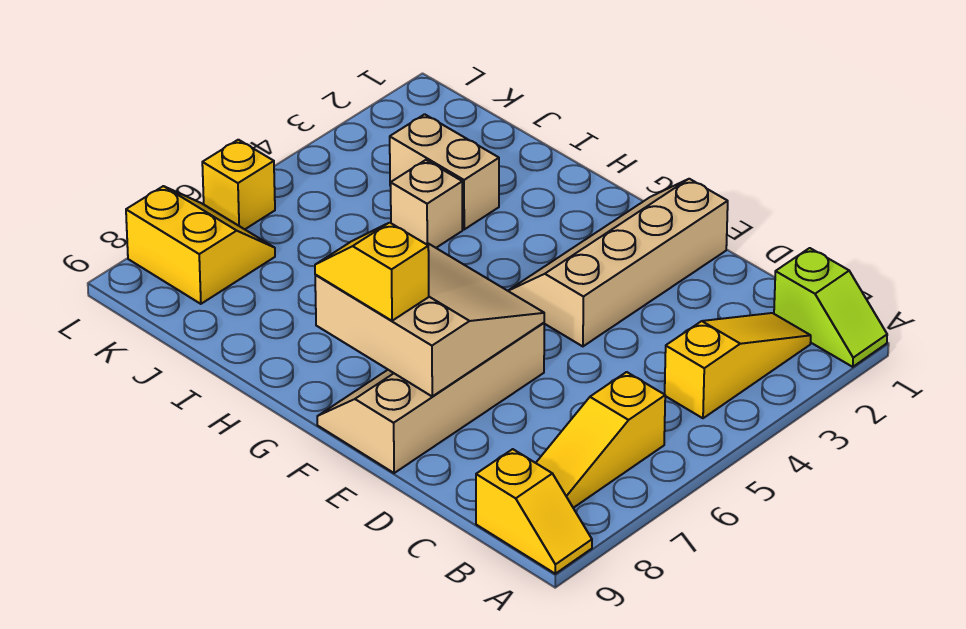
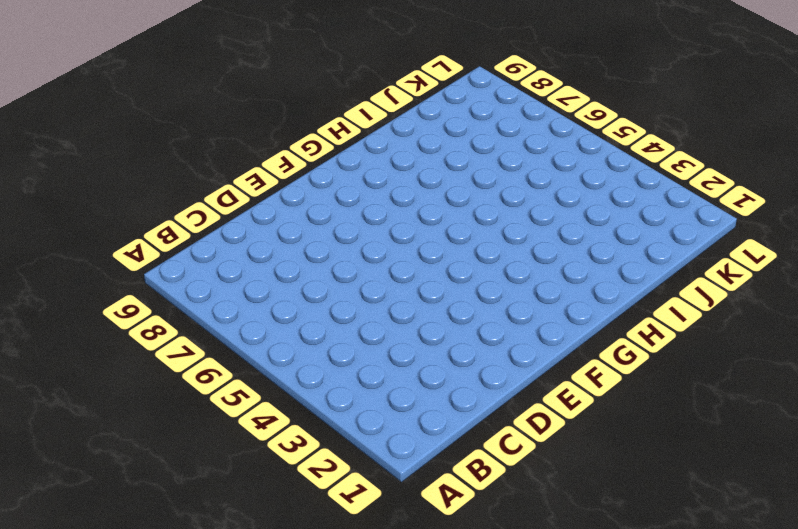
none -> lime 1x2 slope [774,248,887,367]
none -> yellow 1x2 slope [476,449,592,574]
none -> yellow 1x3 slope [665,313,811,418]

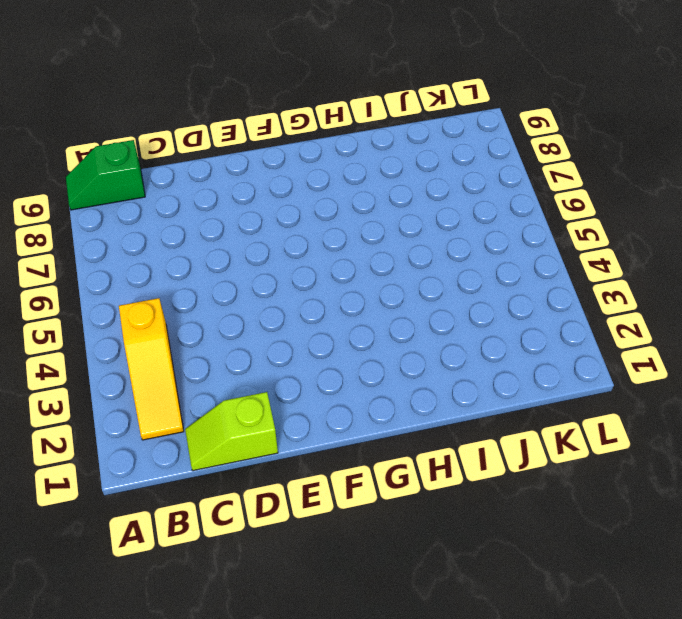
green 1x2 slope [66,140,145,210] -> yellow 1x2 slope [476,449,592,574]
lime 1x2 slope [185,392,278,471] -> lime 1x2 slope moved to [774,248,887,367]
none -> yellow 1x3 slope [536,372,665,508]
none -> tan 2x4 slope [508,179,728,346]
none -> tan 2x4 slope [317,323,544,473]

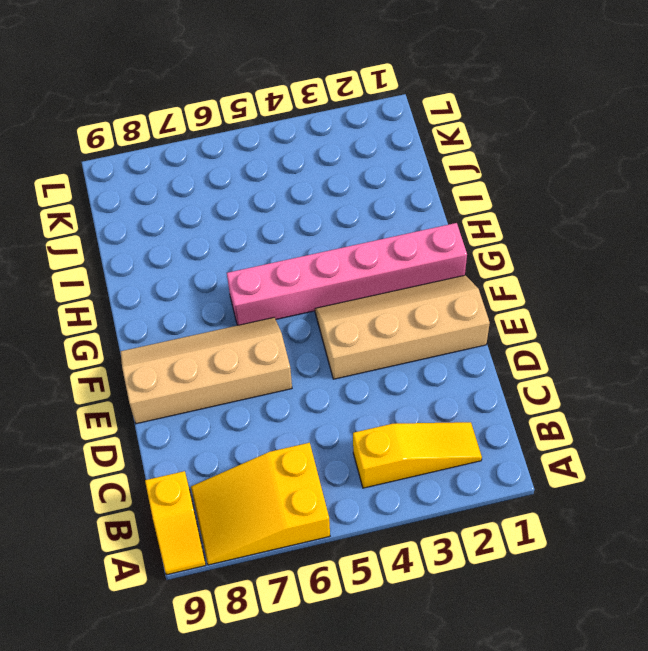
yellow 2x3 slope [191,443,330,565] -> yellow 1x3 slope [536,372,665,508]
pink 1x6 brick [227,223,467,325] -> none
none -> lime 1x2 slope [774,248,887,367]
none -> tan 1x2 brick [390,114,499,229]
none -> tan 1x1 brick [391,160,462,248]

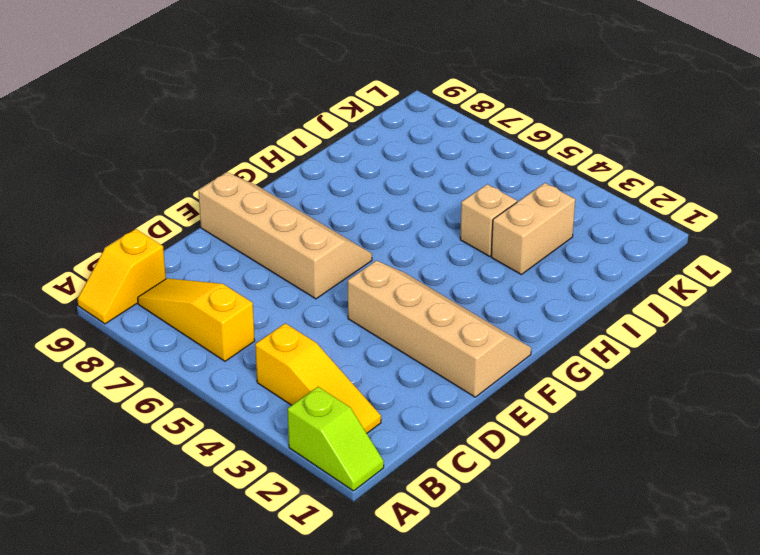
lime 1x2 slope [288,387,384,491] -> lime 1x2 slope turned to [774,248,887,367]
none -> yellow 2x2 slope [126,186,275,304]
none -> yellow 1x1 brick [202,140,275,229]
none -> tan 3x3 slope [315,244,544,396]

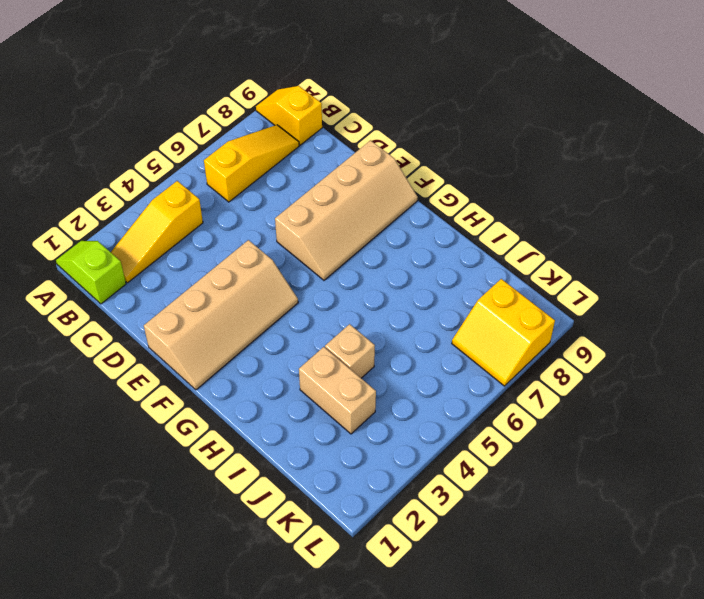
none -> yellow 1x1 brick [202,140,275,229]
none -> tan 3x3 slope [315,244,544,396]
none -> yellow 1x2 slope [315,223,429,321]

